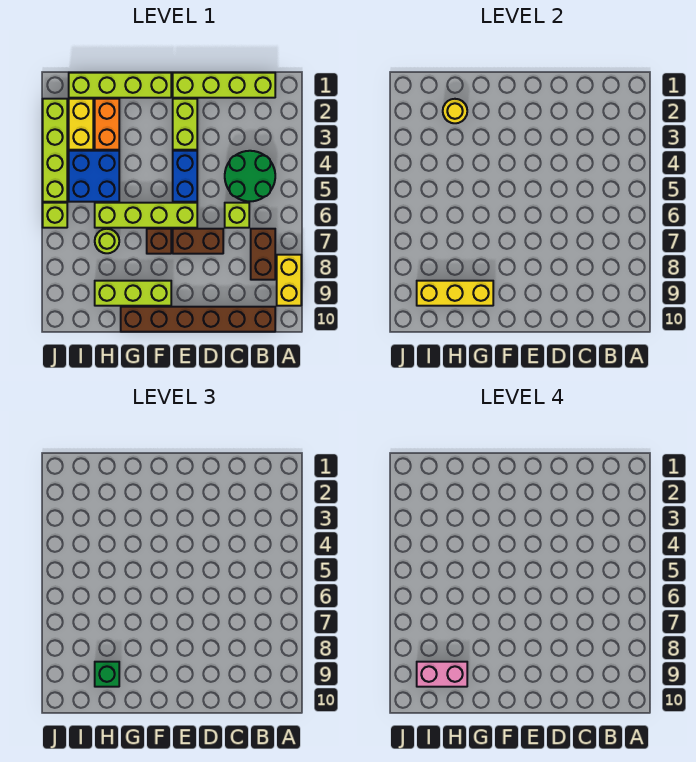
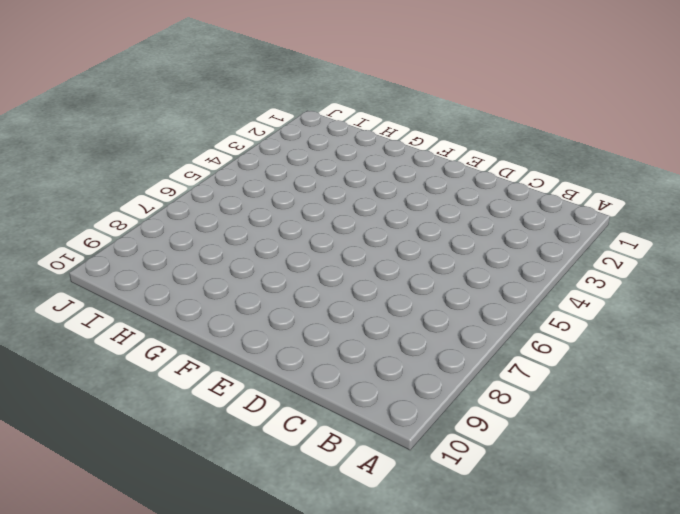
none -> yellow 1x2 brick [277,255,301,306]
none -> lime 1x4 brick [173,73,275,98]
none -> green 2x2 round brick [225,151,275,201]

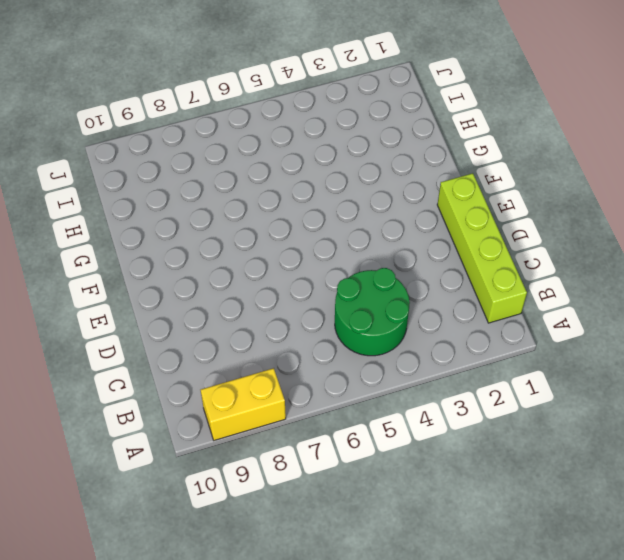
none -> brown 1x2 brick [251,229,275,280]
none -> brown 1x6 brick [121,307,275,332]
none -> lime 1x1 brick [225,203,249,228]

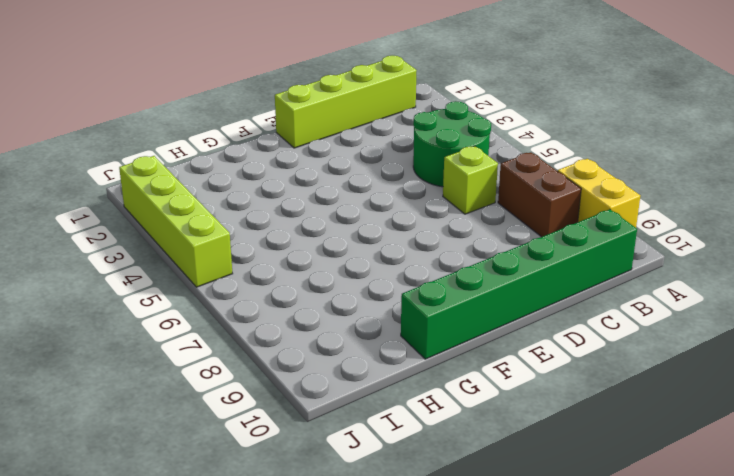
green 1x6 brick [401,209,637,359] -> brown 1x6 brick [121,307,275,332]
none -> brown 1x2 brick [173,229,223,254]
none -> lime 1x2 brick [173,99,197,150]
none -> blue 1x2 brick [173,151,197,202]

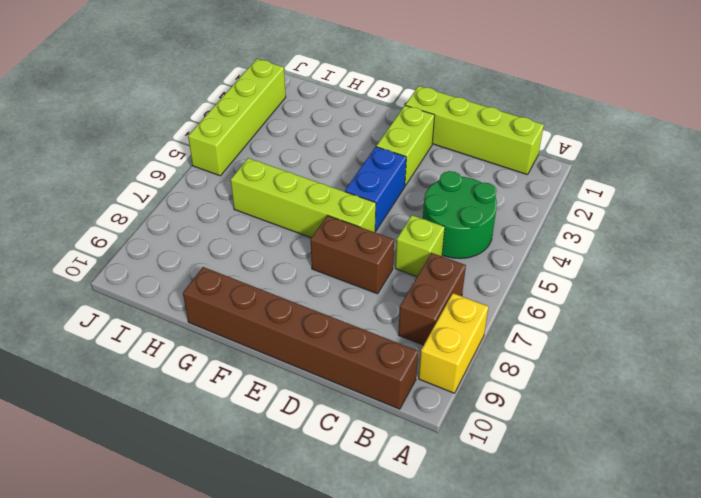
none -> lime 1x4 brick [69,73,171,98]
none -> brown 1x1 brick [147,229,171,254]
none -> lime 1x3 brick [95,281,171,306]

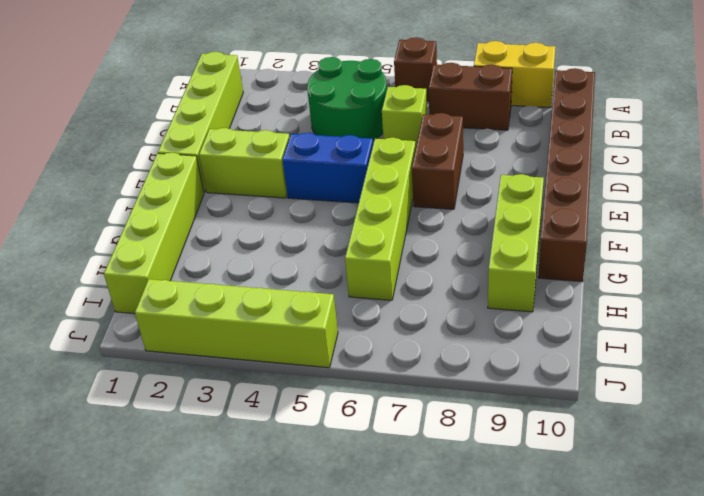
brown 1x1 brick [394,37,437,101] -> brown 1x1 brick moved to [147,229,171,254]
none -> orange 1x2 brick [95,99,119,150]
none -> blue 2x2 brick [69,151,119,202]
none -> lime 1x1 round brick [95,229,119,253]

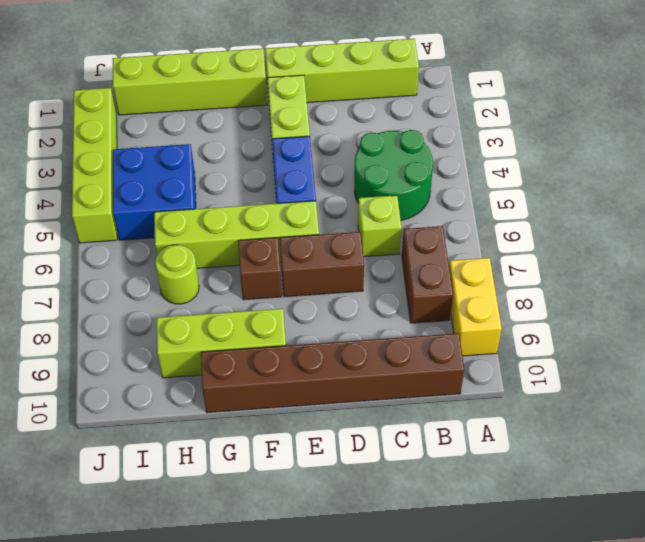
none -> orange 1x2 brick [95,99,119,150]
none -> yellow 1x2 brick [69,99,93,150]
none -> lime 1x1 brick [43,203,67,228]

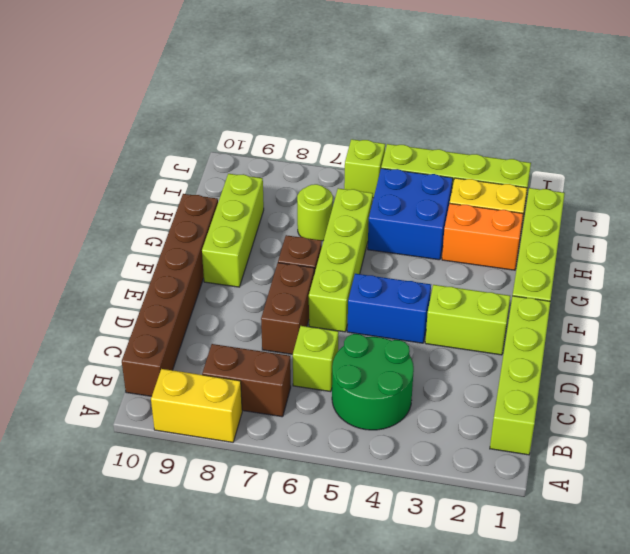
none -> yellow 1x3 brick [417,281,493,306]
none -> yellow 1x1 round brick [443,99,467,123]
none -> green 1x1 brick [95,662,119,687]

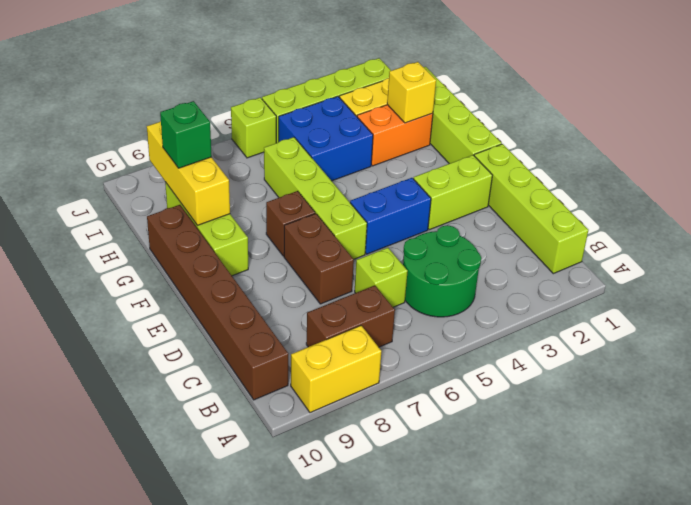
yellow 1x1 brick [387,62,436,123] -> yellow 1x1 round brick [443,99,467,123]
none -> lime 1x1 round brick [95,229,119,253]
none -> pink 1x2 brick [417,662,467,687]

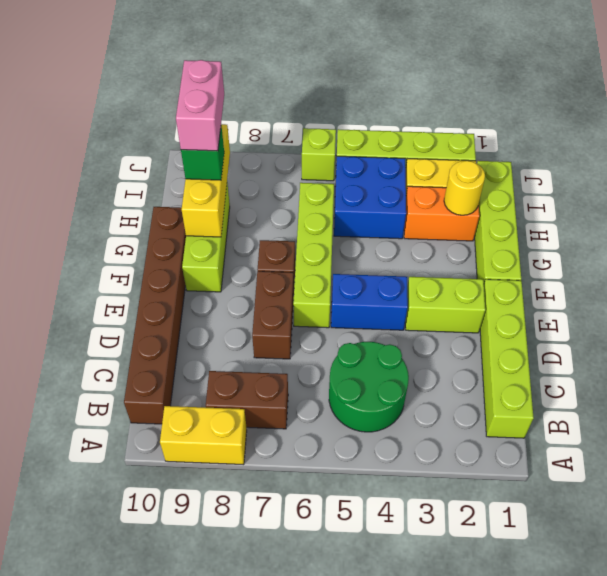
none -> lime 1x1 brick [225,203,249,228]
none -> lime 1x1 round brick [95,229,119,253]

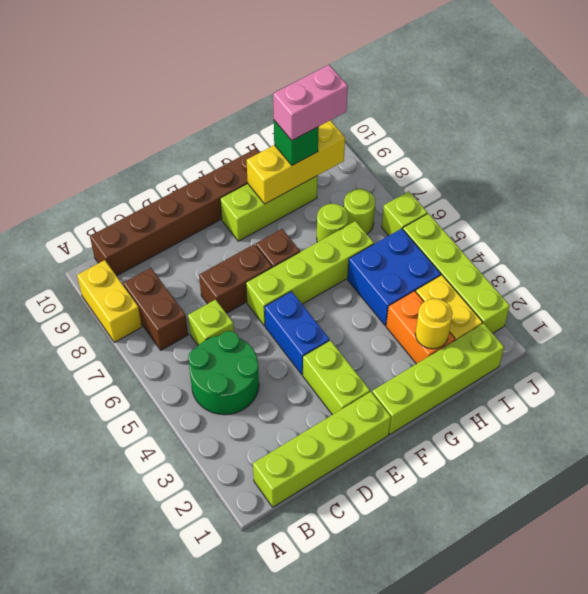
lime 1x1 round brick [344,189,375,234] -> none

